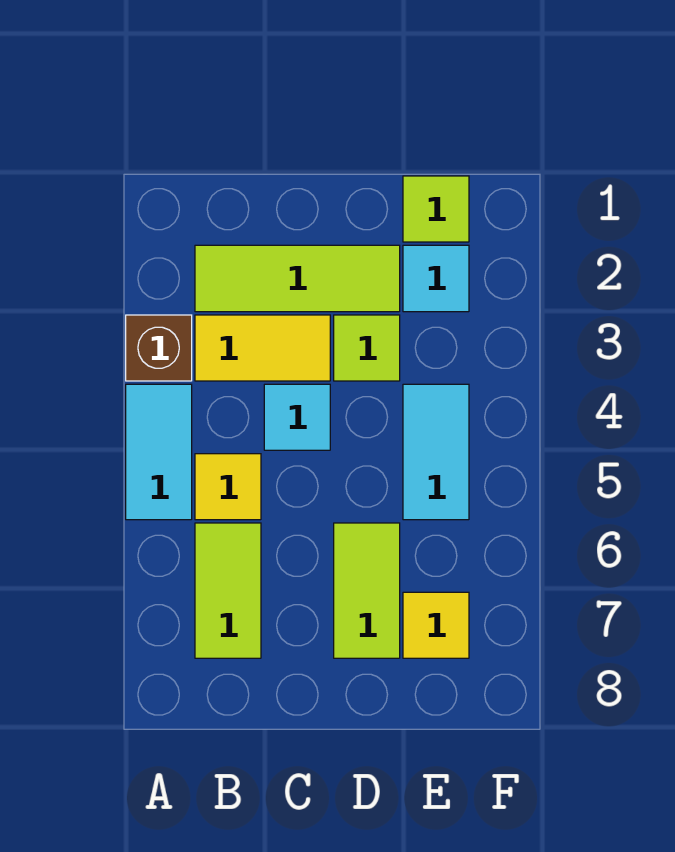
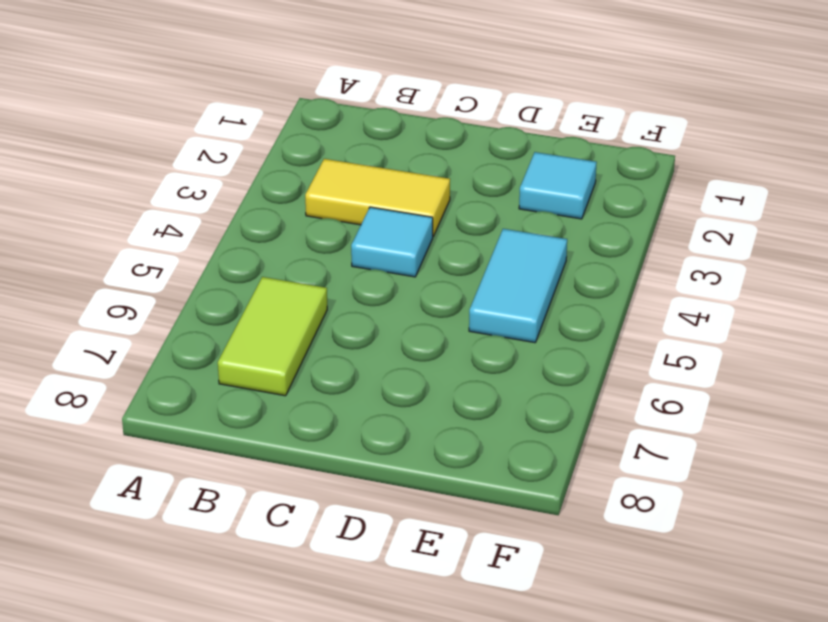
none -> brown 1x1 brick [126,315,192,381]
none -> cyan 1x2 tile [126,384,192,520]
none -> lime 1x3 tile [195,245,400,312]

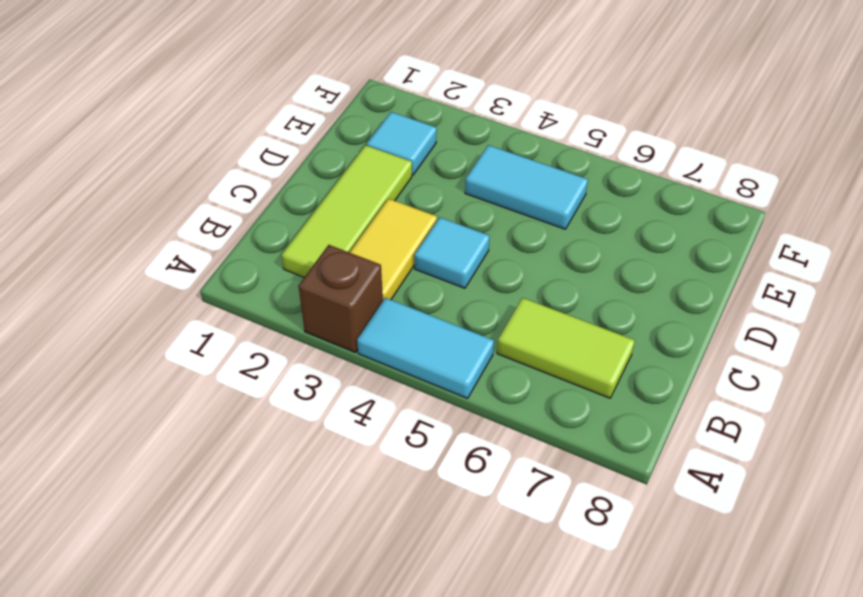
none -> yellow 1x1 tile [195,454,261,520]
none -> lime 1x1 tile [334,315,400,381]
none -> lime 1x2 tile [334,523,400,658]

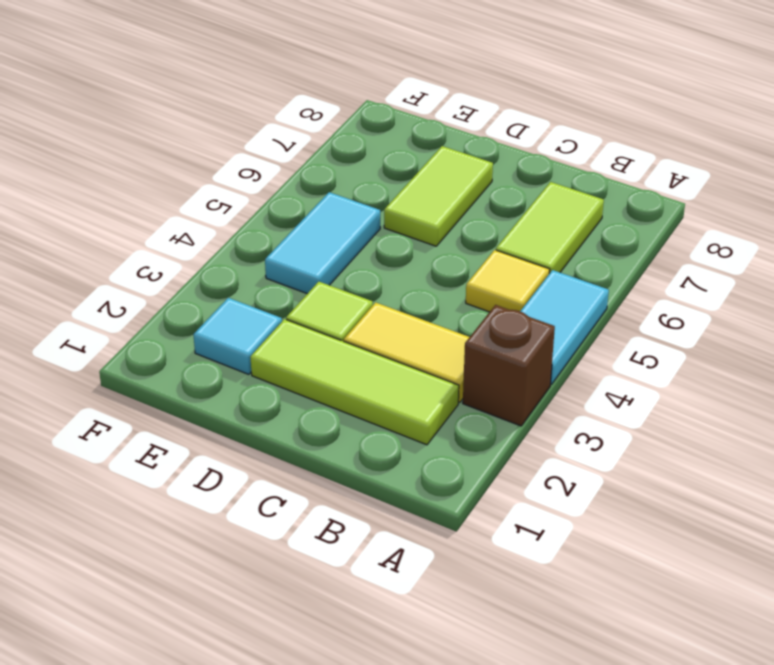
none -> cyan 1x1 tile [264,384,330,450]
none -> lime 1x1 tile [403,176,469,242]
none -> yellow 1x1 tile [403,592,469,658]

